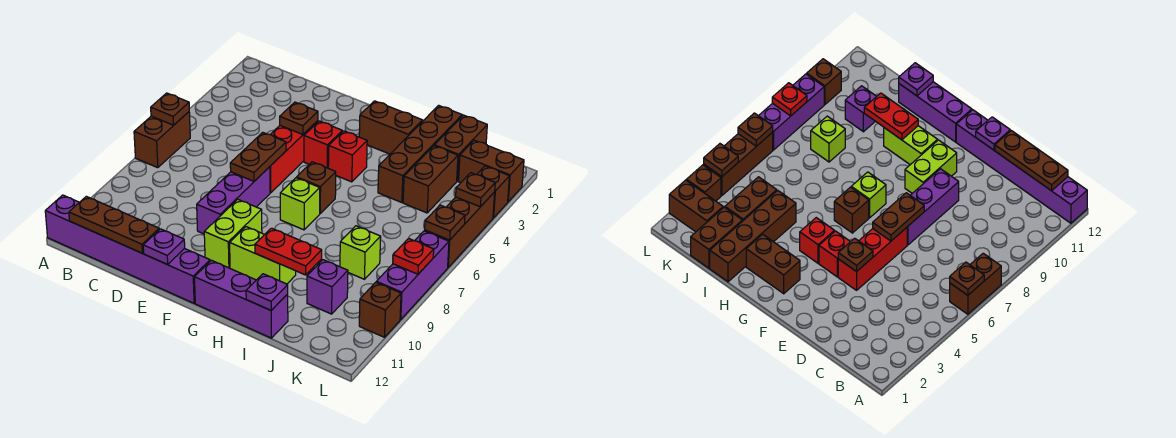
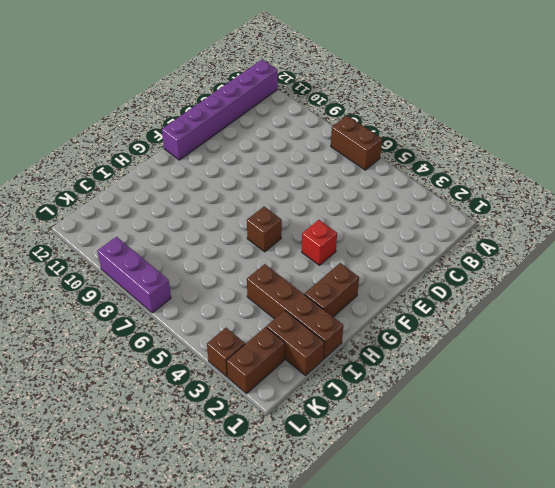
none -> red 1x3 brick [270,121,318,193]
none -> purple 1x3 brick [197,167,270,234]
none -> lime 1x2 brick [204,199,262,268]
none -> red 1x1 brick [328,131,367,182]

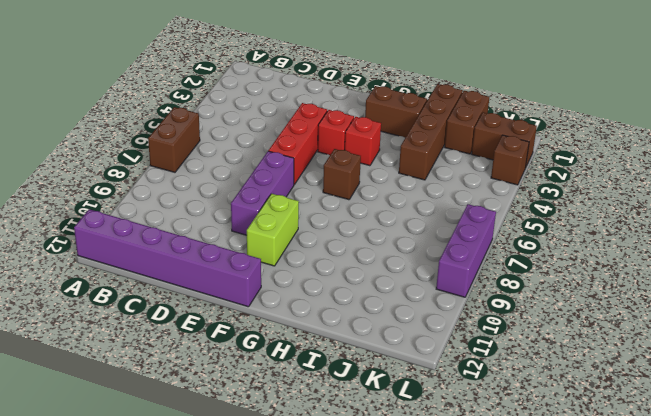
none -> lime 1x1 brick [280,178,320,230]
none -> lime 1x2 brick [230,227,296,284]
none -> purple 1x3 brick [194,260,288,338]
none -> brown 1x2 brick [403,146,458,213]

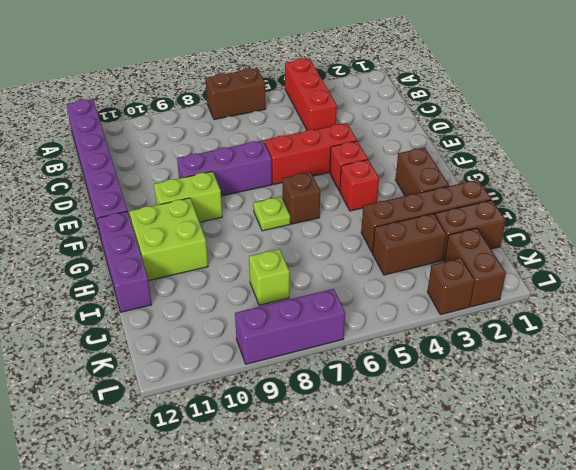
red 1x3 brick [285,58,337,130] -> none
lime 1x1 plate [253,197,290,231] -> lime 1x1 brick [280,178,320,230]
lime 2x2 brick [129,198,208,281] -> lime 1x2 brick [230,227,296,284]
none -> purple 1x1 brick [307,260,348,314]
none -> brown 1x3 brick [425,192,495,267]
none -> brown 1x1 brick [359,282,401,337]
none -> brown 1x1 plate [151,93,189,125]

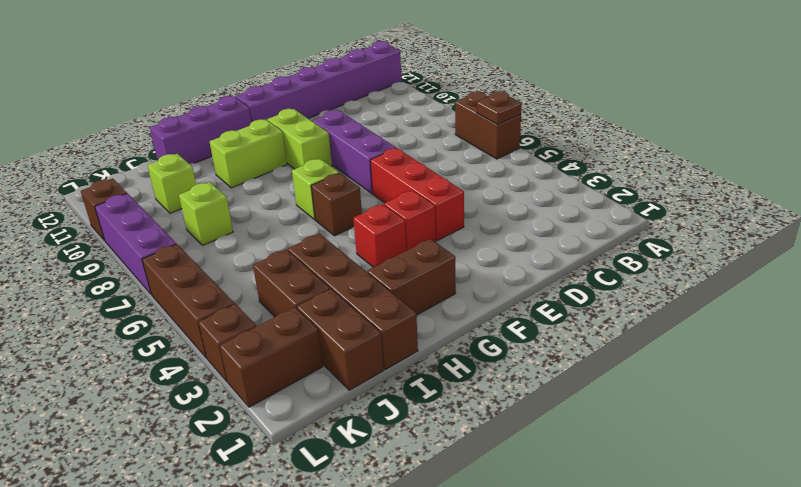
lime 1x1 brick [147,154,196,213] -> purple 1x1 brick [307,260,348,314]
none -> brown 1x3 plate [69,196,159,253]
none -> brown 1x1 plate [280,102,318,135]
none -> brown 1x2 plate [230,132,286,181]
none -> purple 1x1 plate [143,229,185,264]

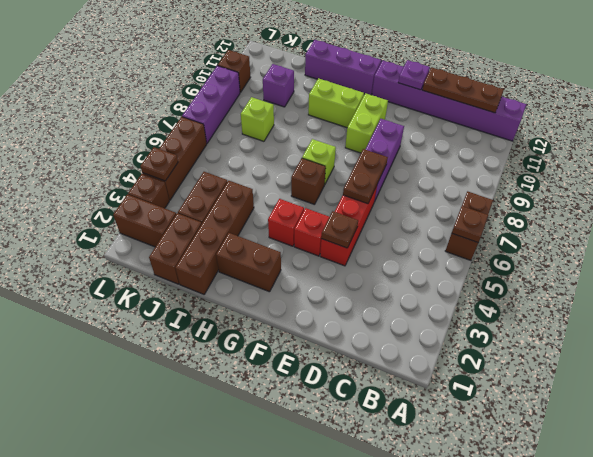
none -> red 1x2 plate [255,228,322,275]
none -> purple 1x1 plate [246,274,288,310]
none -> brown 1x1 plate [425,205,465,240]
none -> red 1x1 plate [393,238,434,274]

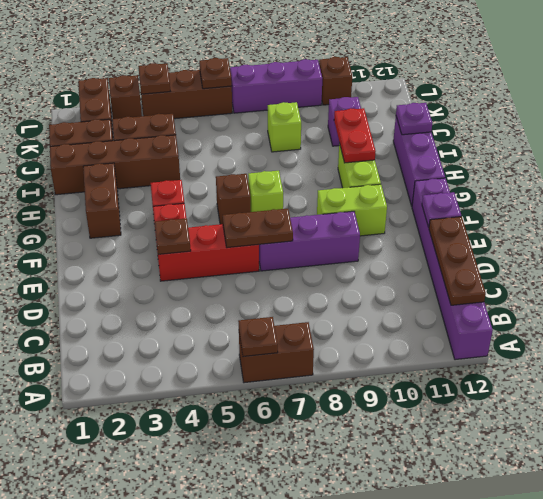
none -> red 1x1 plate [393,238,434,274]

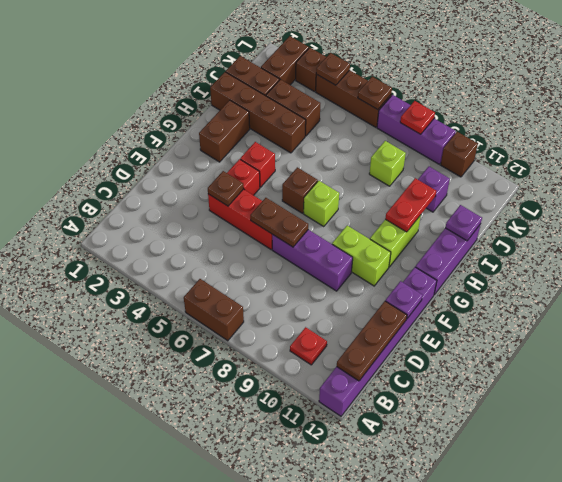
red 1x1 plate [290,327,327,365] -> none
none -> brown 1x1 plate [151,93,189,125]

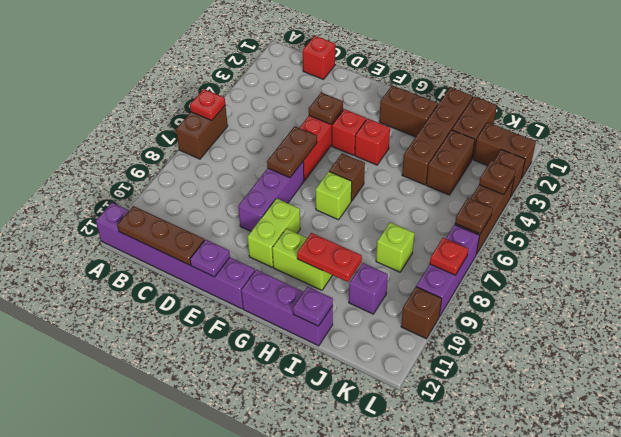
red 1x1 plate [190,89,225,120] -> brown 1x1 plate [151,93,189,125]
red 1x1 brick [303,36,335,79] -> none

